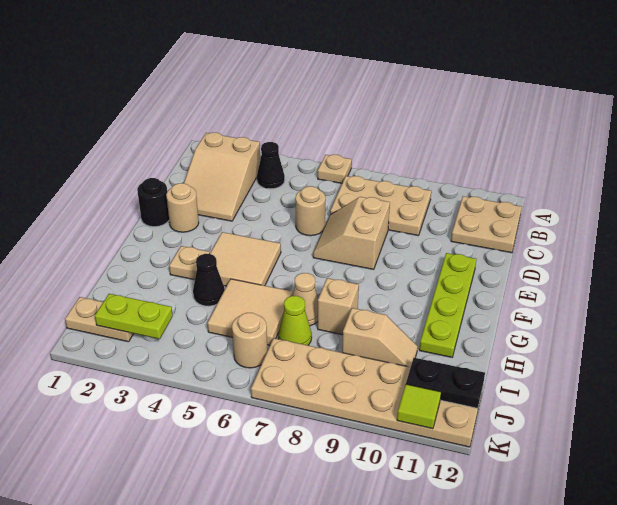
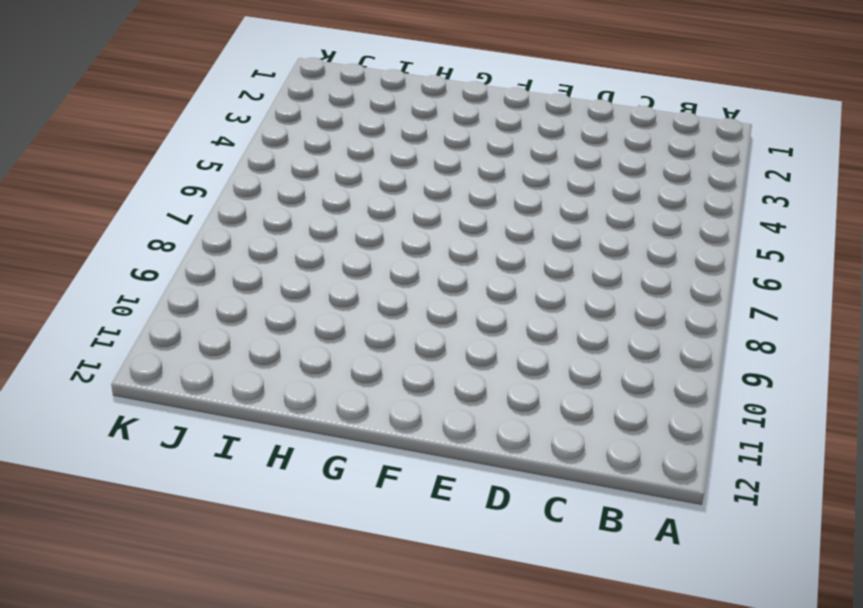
none -> tan 1x1 plate [318,155,352,183]
none -> tan 2x3 slope [184,132,260,221]
none -> black 1x1 cone [257,142,285,189]

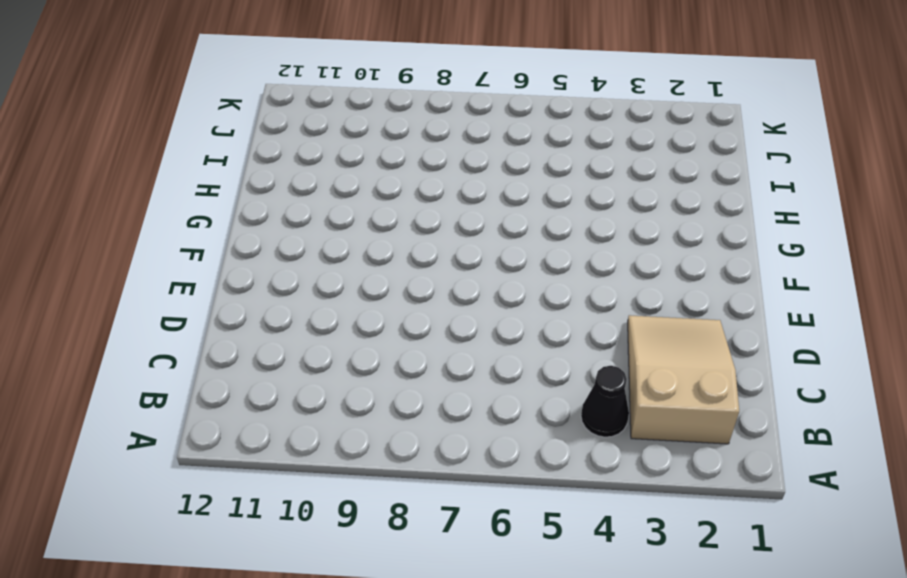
none -> tan 1x1 plate [318,155,352,183]
none -> tan 2x3 plate [330,176,431,236]
none -> tan 2x2 plate [451,196,522,253]

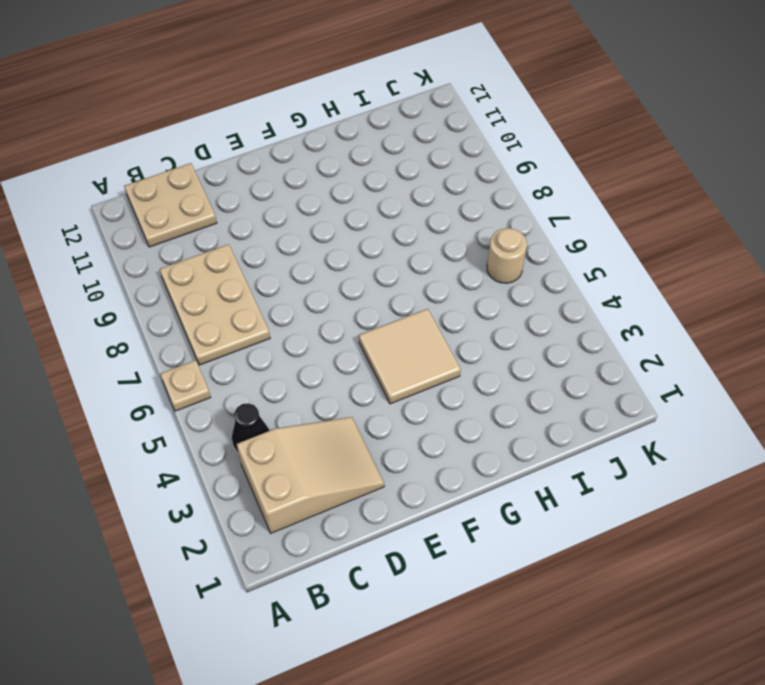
none -> tan 1x1 round brick [295,186,325,236]
none -> tan 2x2 slope [313,197,390,269]
none -> black 1x1 round brick [137,178,169,227]

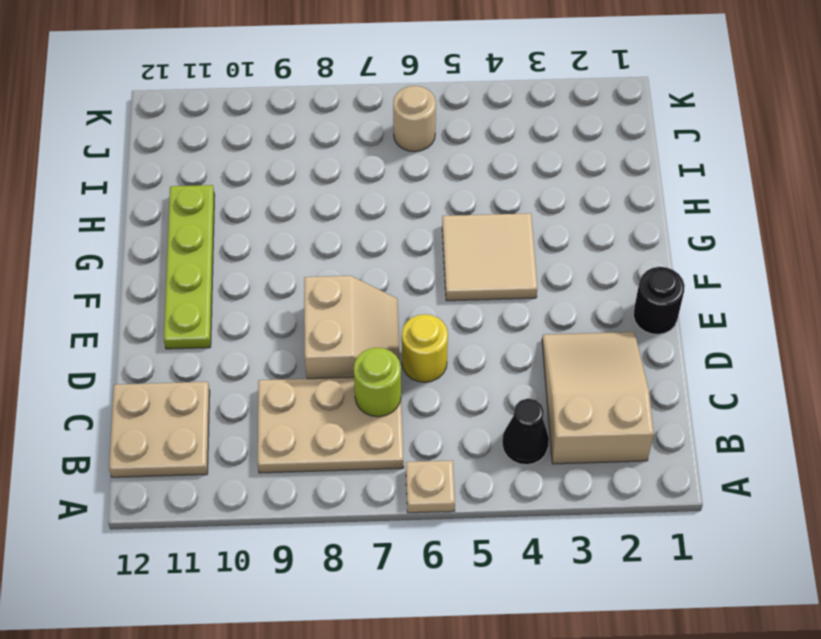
lime 1x1 round brick [354,348,401,417] -> none
yellow 1x1 round brick [402,314,448,382] -> tan 1x1 round brick [295,186,325,236]
none -> tan 1x1 round brick [166,183,199,232]
none -> tan 1x1 plate [169,246,210,280]
none -> black 1x1 cone [193,254,225,306]

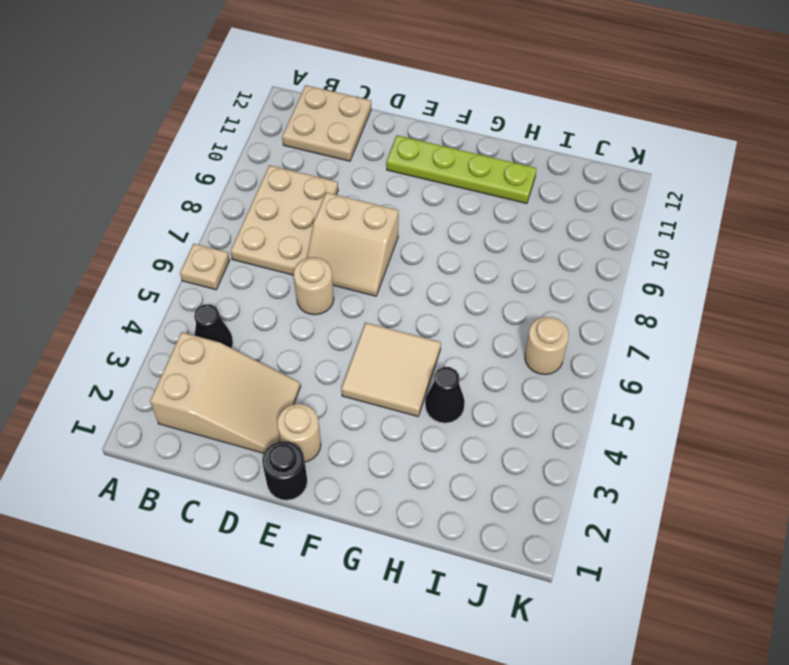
none -> tan 1x1 plate [169,246,210,280]
none -> tan 2x2 tile [207,279,293,345]
none -> tan 1x1 cone [292,273,318,326]

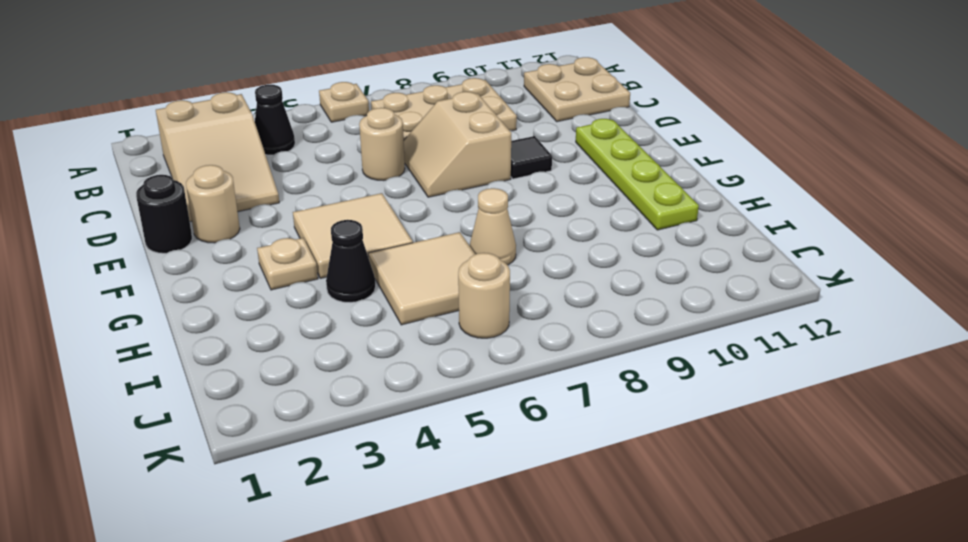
black 1x1 tile [511,136,552,179] -> none
none -> tan 1x1 brick [318,278,359,335]
none -> lime 1x1 cone [278,296,312,345]
none -> tan 1x2 slope [342,308,418,367]

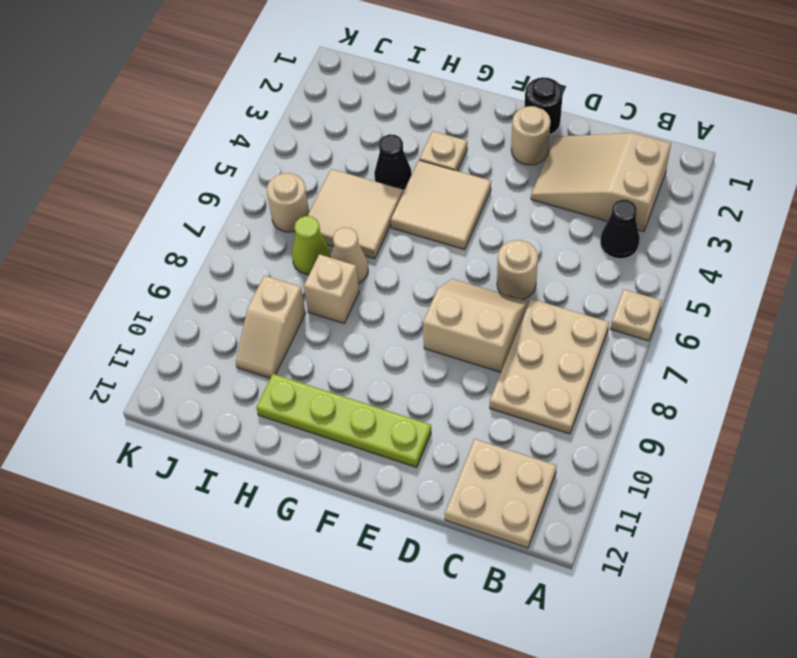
none -> tan 1x2 plate [65,297,134,342]
none -> tan 2x6 plate [251,338,483,447]
none -> lime 1x2 plate [95,294,173,339]

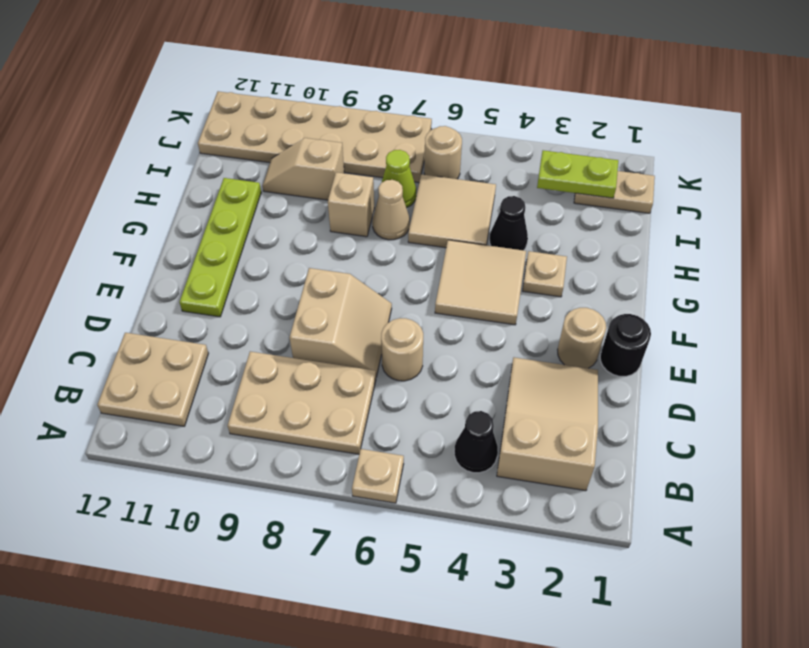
none -> black 1x2 plate [406,358,485,408]
none -> lime 1x1 tile [397,384,441,429]

